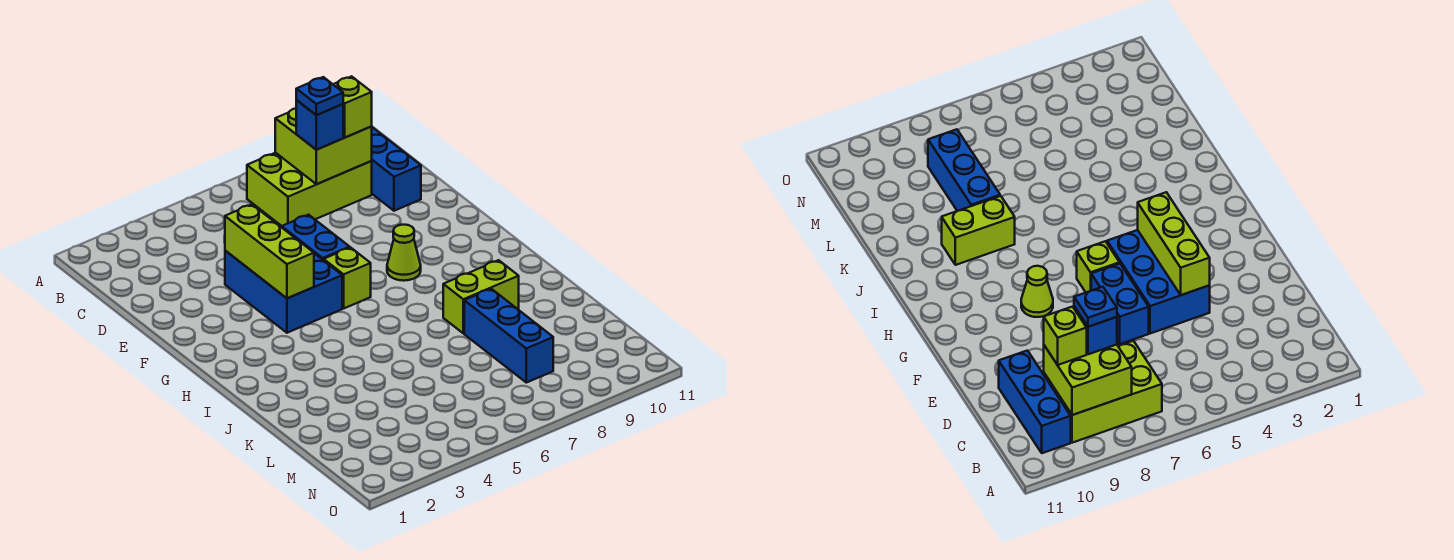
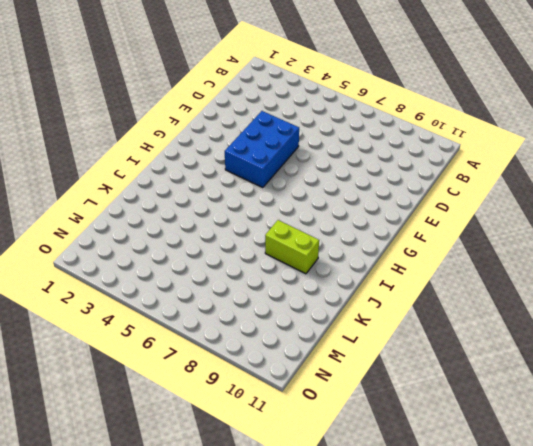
none -> lime 2x3 brick [247,153,372,226]
none -> blue 1x3 brick [372,127,421,211]
none -> blue 1x2 brick [282,215,350,260]

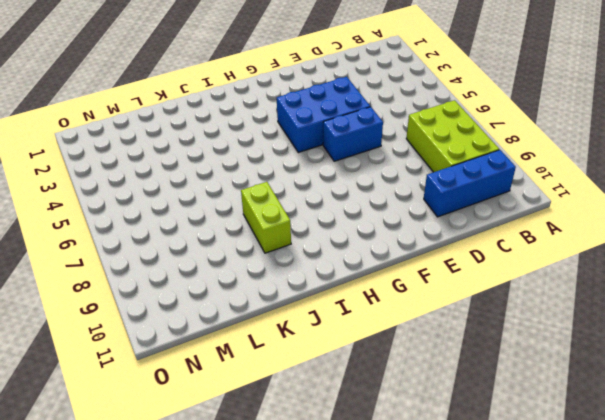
none -> lime 1x1 brick [324,248,371,308]
none -> lime 1x1 cone [387,225,421,281]
none -> blue 1x3 brick [464,289,553,383]

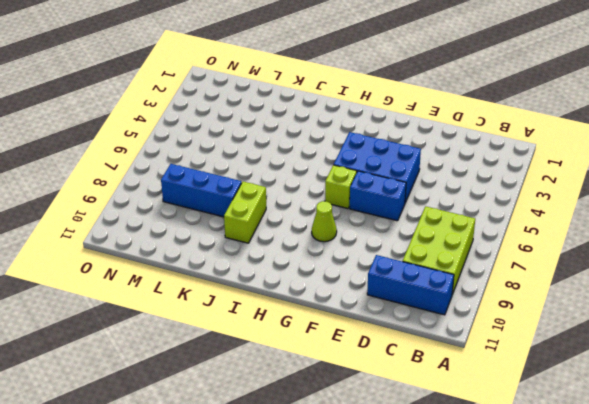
none -> lime 2x2 brick [275,108,372,184]
none -> lime 1x3 brick [225,205,314,298]
none -> blue 1x1 brick [296,100,343,150]

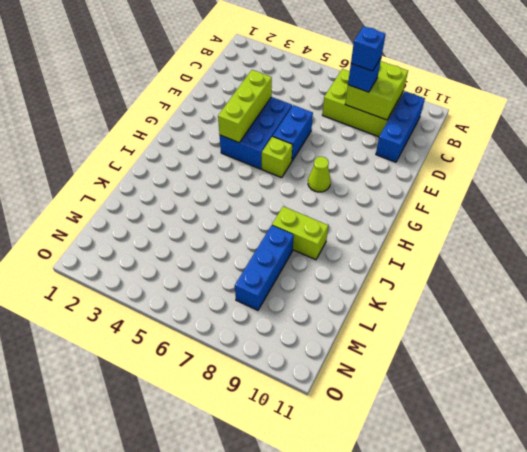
blue 1x1 brick [351,26,386,71] -> blue 1x1 plate [296,77,343,115]
none -> lime 1x1 brick [333,76,372,137]

